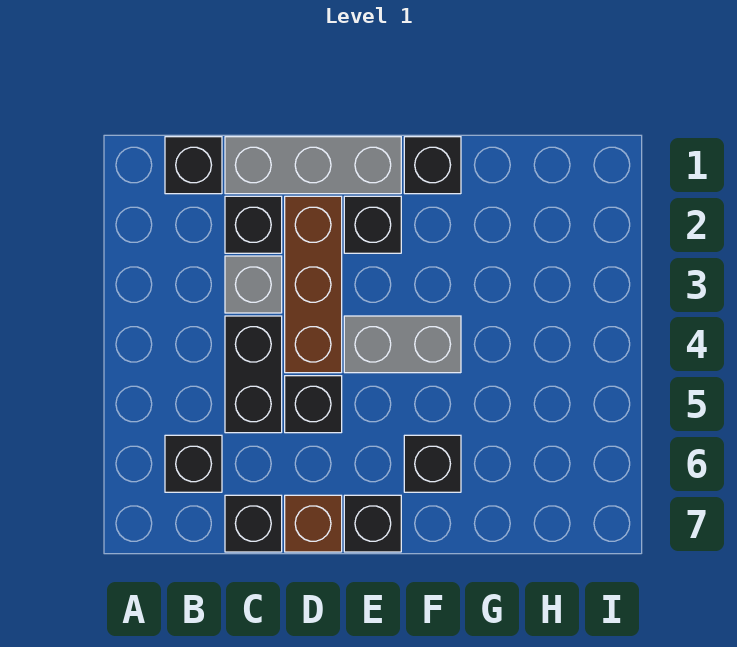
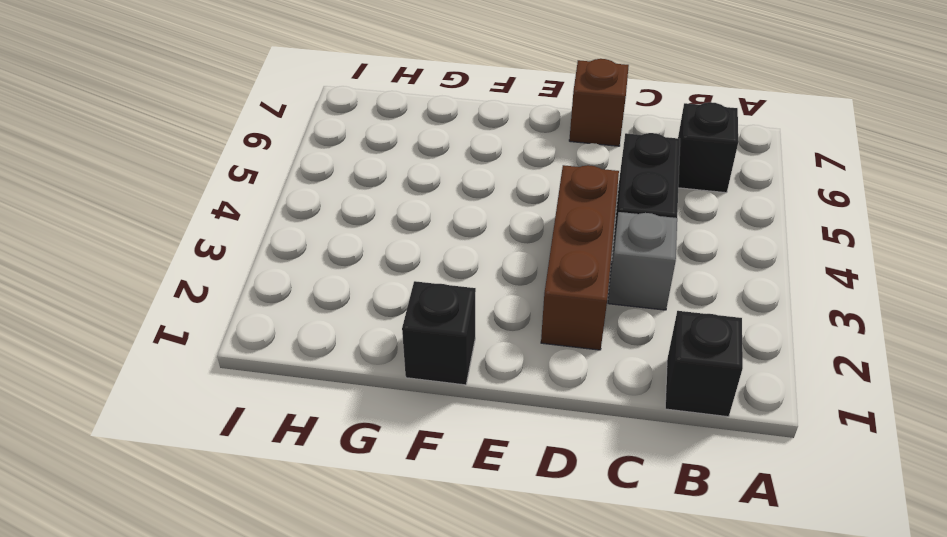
none -> grey 1x3 brick [225,137,401,194]
none -> black 1x1 brick [225,196,282,253]
none -> black 1x1 brick [225,495,282,552]

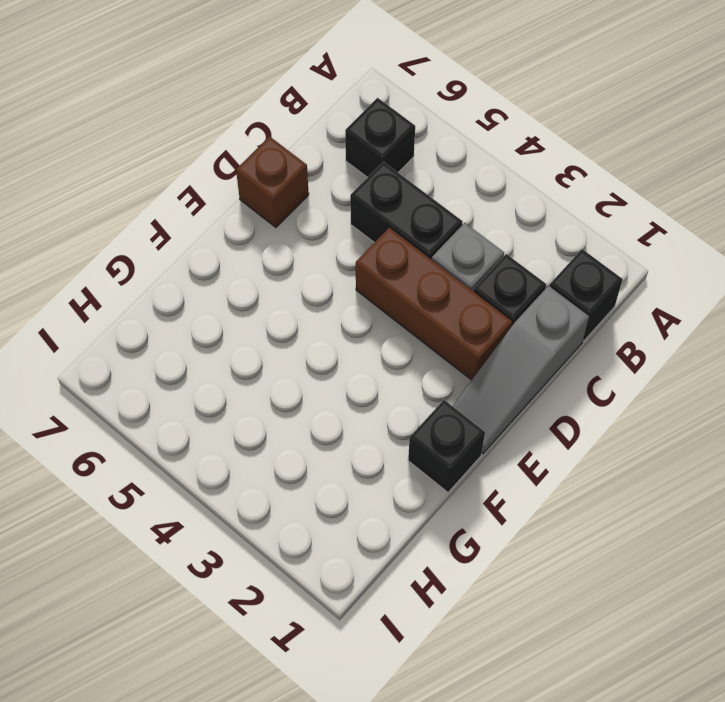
grey 1x3 slope [453,286,589,454] -> grey 1x3 brick [225,137,401,194]
none -> black 1x1 brick [225,495,282,552]
none -> black 1x1 brick [285,376,342,433]
none -> black 1x1 brick [344,196,401,253]

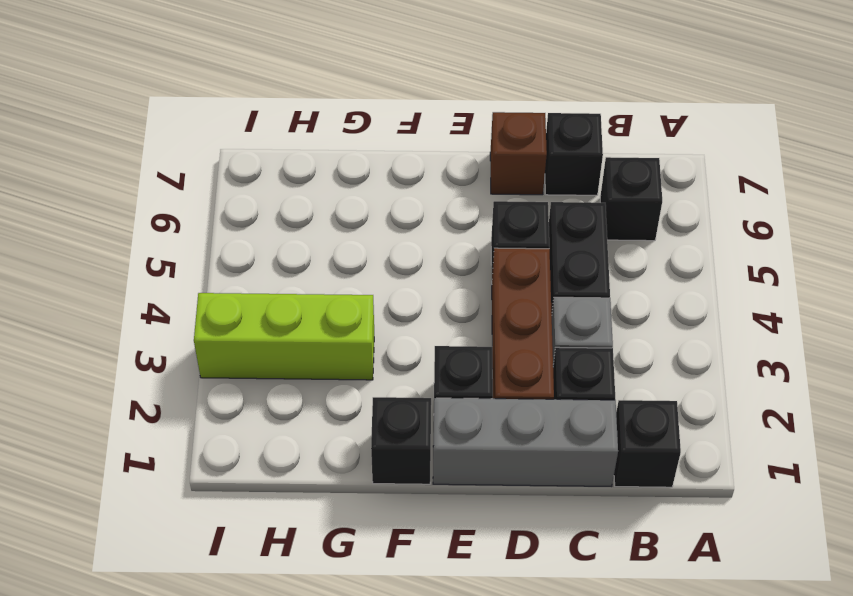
lime 1x3 brick [194,293,374,380] -> none
none -> grey 1x2 brick [344,316,461,373]
none -> black 1x1 brick [344,495,401,552]
none -> black 1x1 brick [404,435,461,492]

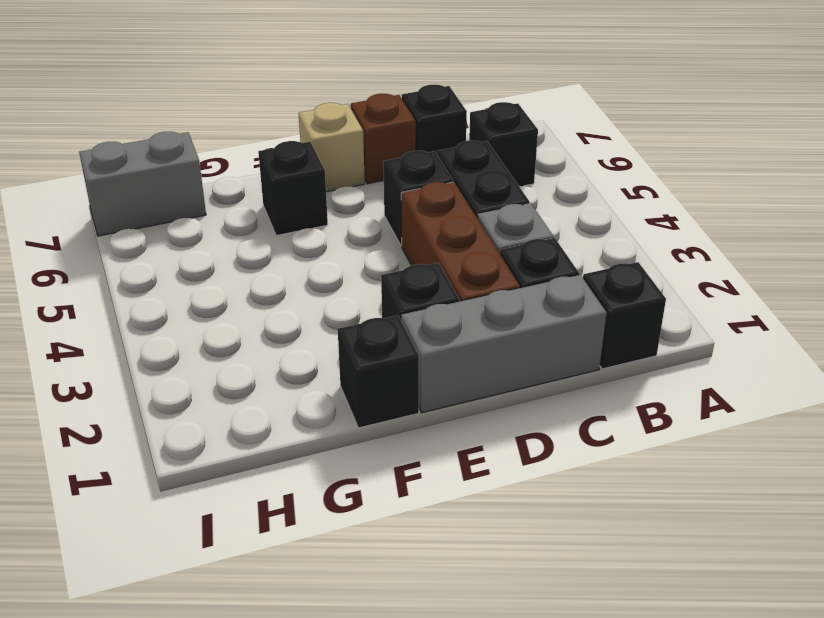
tan 1x1 brick [299,103,365,192] -> black 1x1 brick [344,495,401,552]
grey 1x2 brick [79,132,206,236] -> grey 1x2 brick moved to [344,316,461,373]

